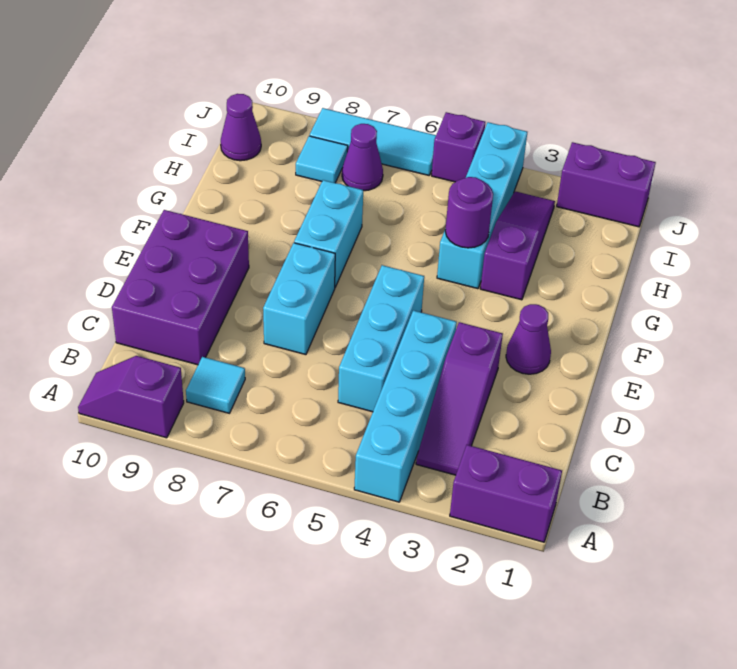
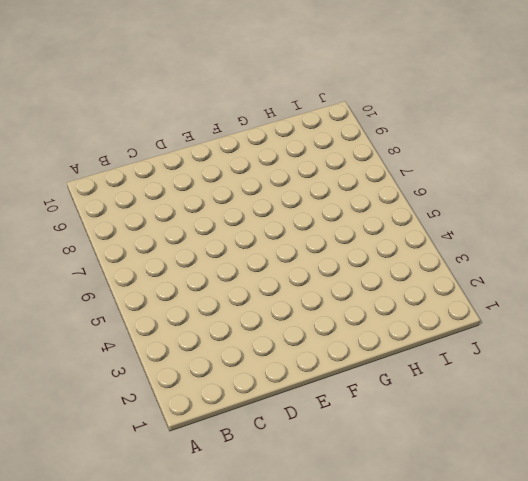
none -> purple 1x2 brick [450,445,562,542]
none -> cyan 1x4 brick [354,310,457,502]
none -> purple 1x2 slope [78,356,184,438]

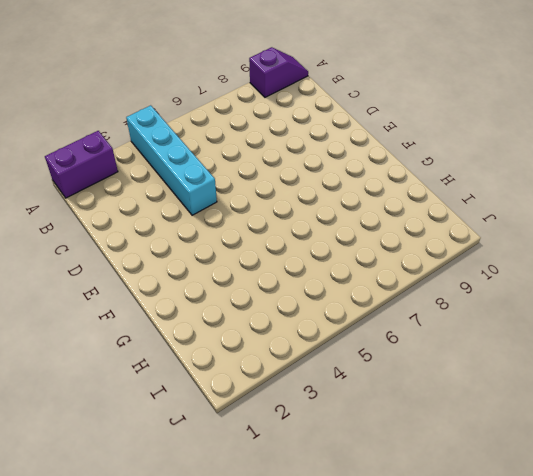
none -> purple 1x3 slope [416,322,503,475]
none -> cyan 1x1 tile [186,357,245,413]
none -> cyan 1x3 brick [338,265,424,412]

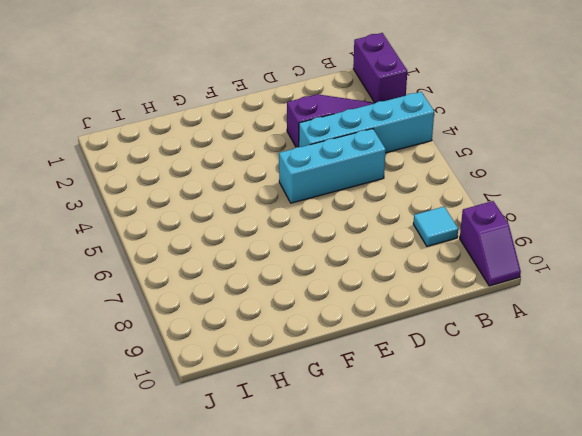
none -> purple 2x3 brick [112,210,249,365]
none -> cyan 1x2 brick [263,243,335,355]
none -> purple 1x1 cone [506,304,551,374]

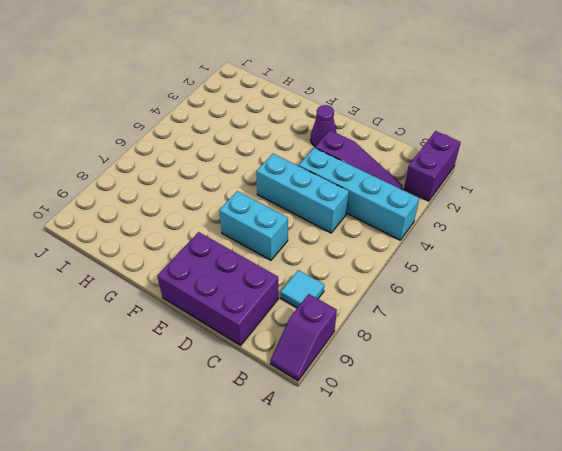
none -> cyan 1x2 brick [294,180,363,287]
none -> purple 1x3 slope [480,191,555,300]
none -> cyan 1x4 brick [437,122,527,289]

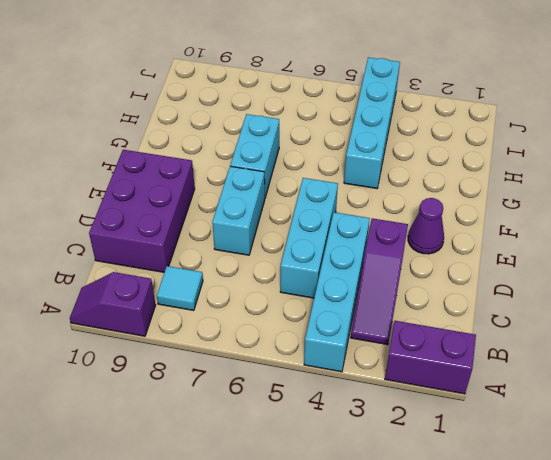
none -> purple 1x3 slope [480,191,555,300]
none -> purple 1x1 cone [342,124,383,191]
none -> cyan 1x1 tile [296,136,348,183]

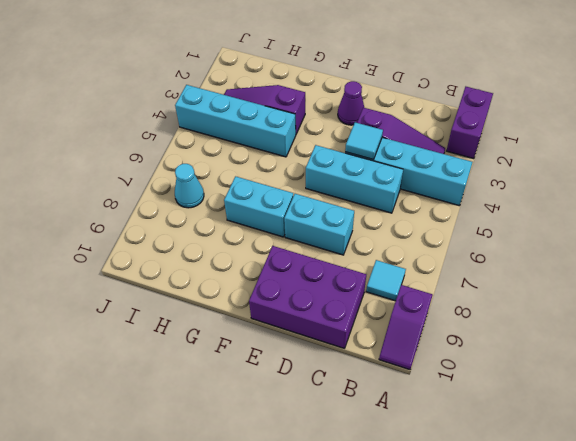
cyan 1x1 tile [345,122,383,160] -> cyan 1x1 tile moved to [296,136,348,183]
cyan 1x1 cone [175,164,204,208] -> purple 1x1 cone [342,124,383,191]
none -> purple 1x1 cone [221,94,261,161]
none -> purple 1x2 brick [557,142,656,227]
none -> purple 1x1 brick [432,112,485,182]

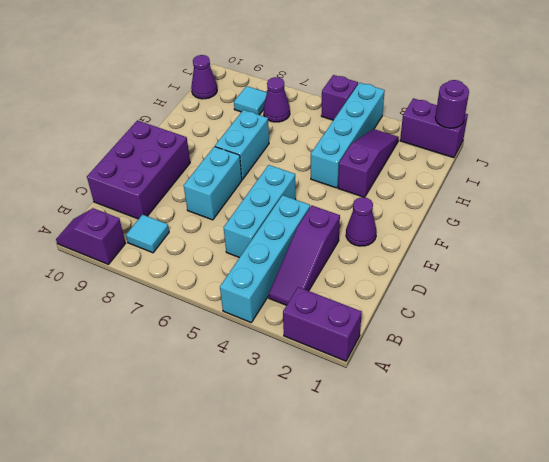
purple 1x1 round brick [435,80,469,128] -> purple 1x1 round brick moved to [445,177,493,248]
none -> cyan 1x3 tile [310,108,436,175]

